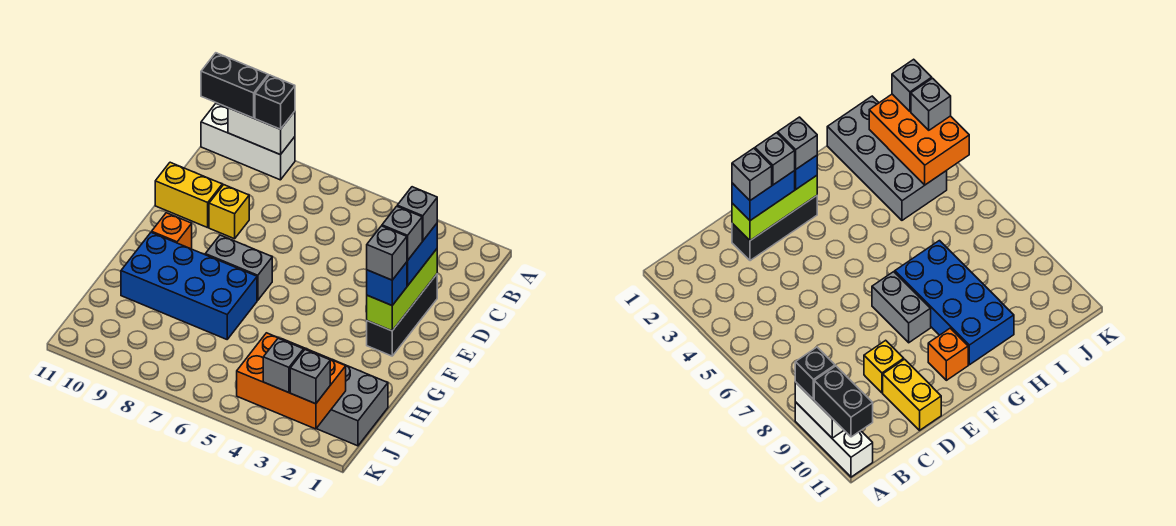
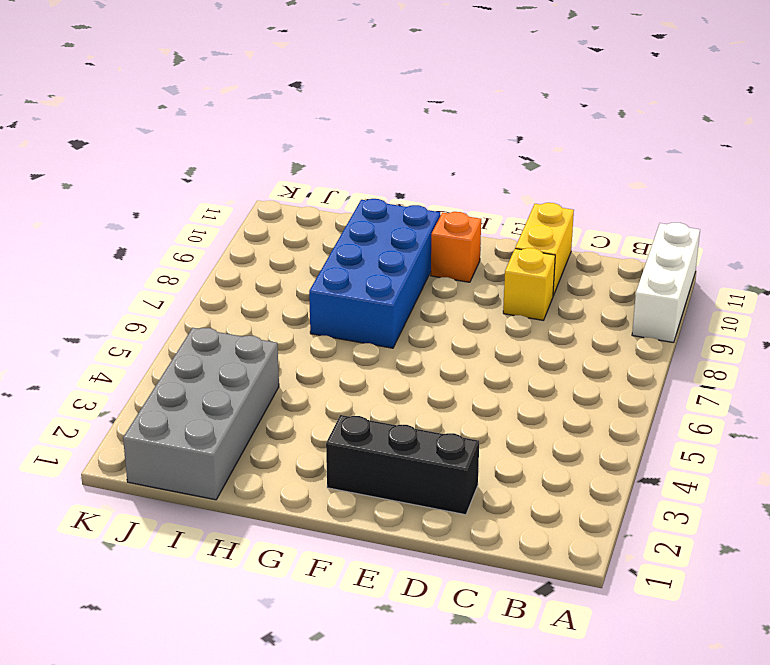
none -> grey 1x2 brick [205,235,272,300]
none -> white 1x2 brick [228,108,295,155]
none -> lime 1x3 brick [367,249,437,331]

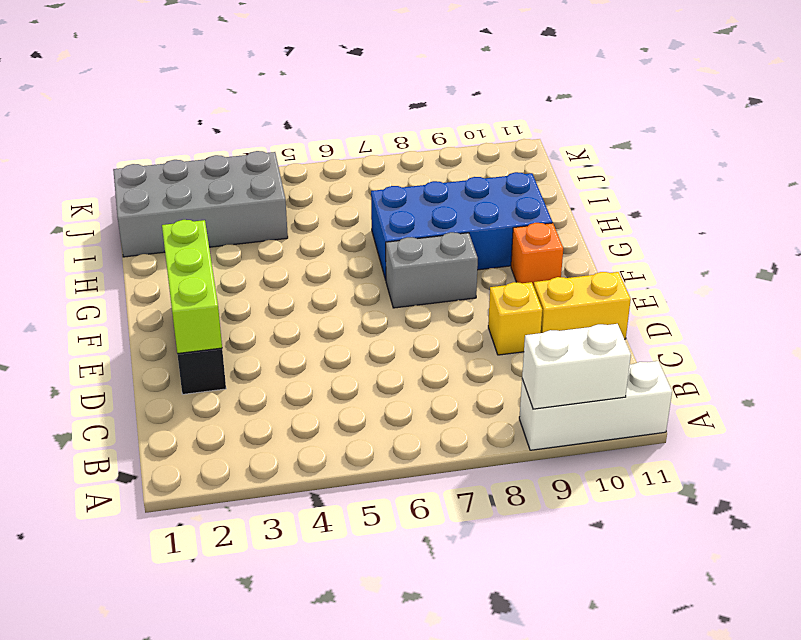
none -> orange 2x3 brick [237,333,346,429]
none -> black 1x1 brick [255,75,295,129]
none -> black 1x2 brick [201,53,268,118]

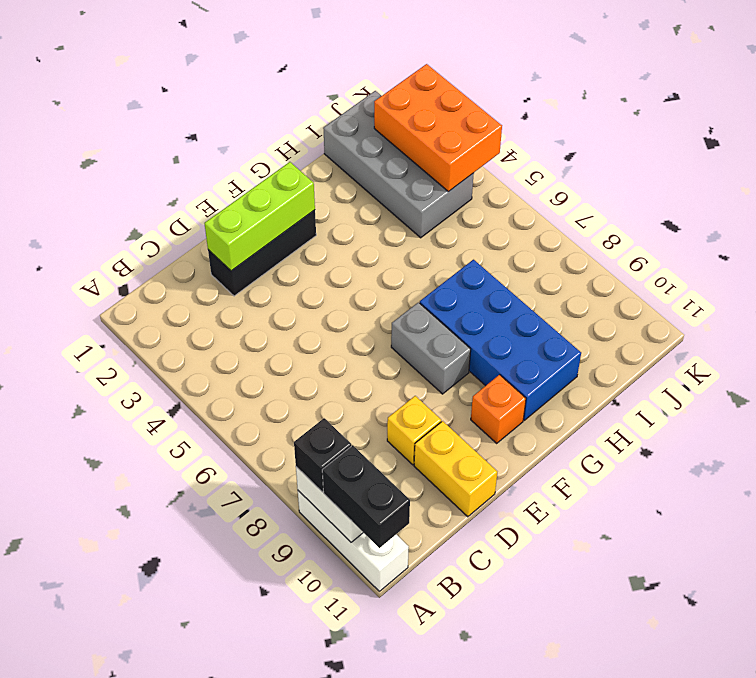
none -> blue 1x2 brick [407,224,437,286]
none -> blue 1x1 brick [367,262,407,305]
none -> grey 1x1 brick [290,350,330,404]

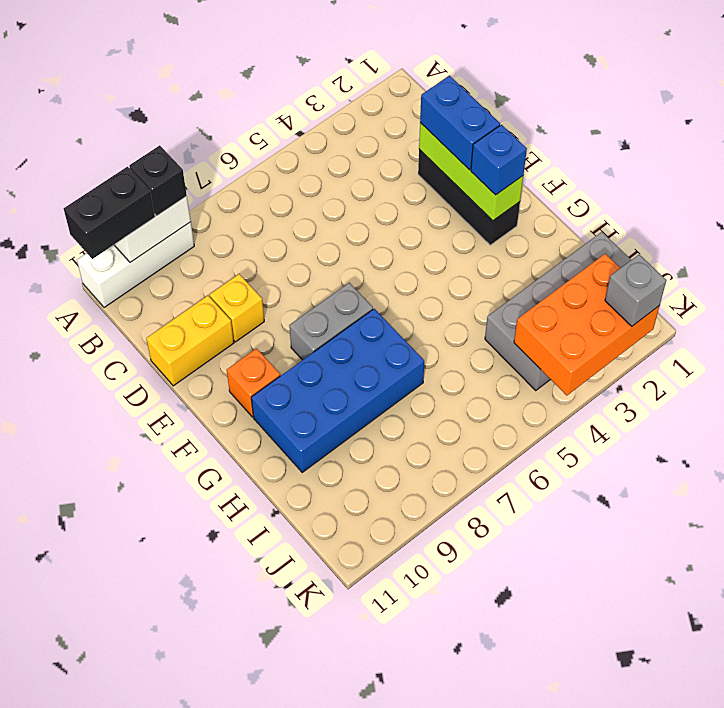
none -> grey 1x1 brick [263,338,304,393]
none -> grey 1x1 brick [397,187,437,241]
none -> grey 1x1 brick [382,206,422,261]

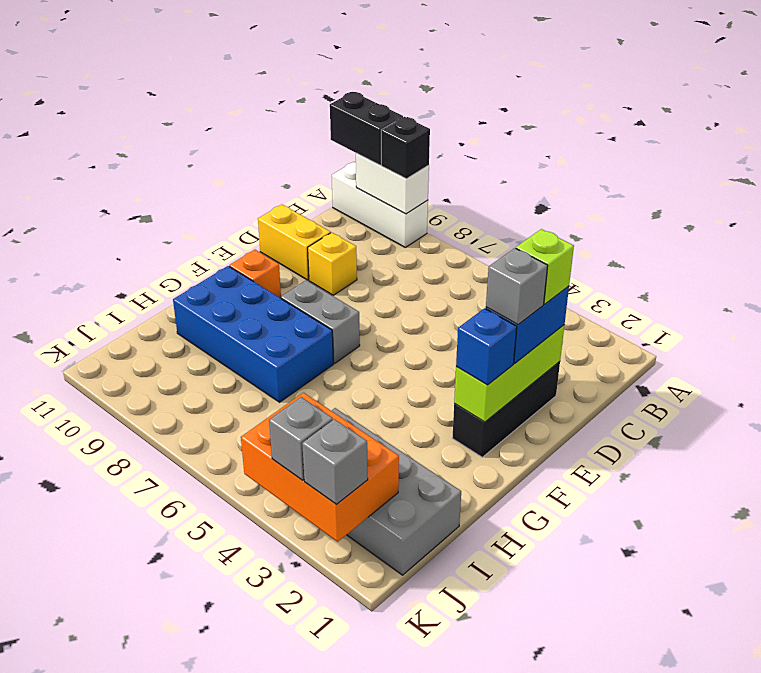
lime 1x1 brick [516,229,574,304] -> grey 1x1 brick [397,187,437,241]
none -> grey 1x1 brick [367,226,407,280]

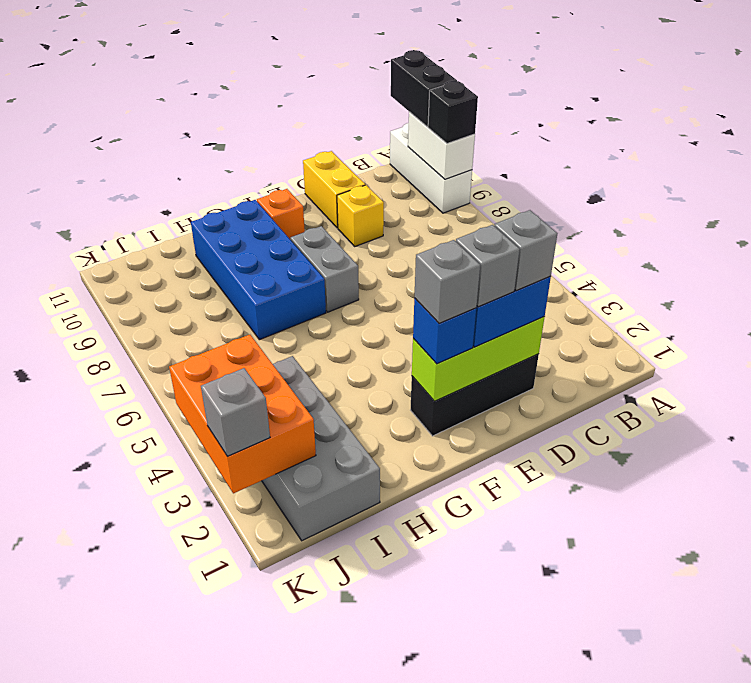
none -> grey 1x1 brick [263,338,304,393]

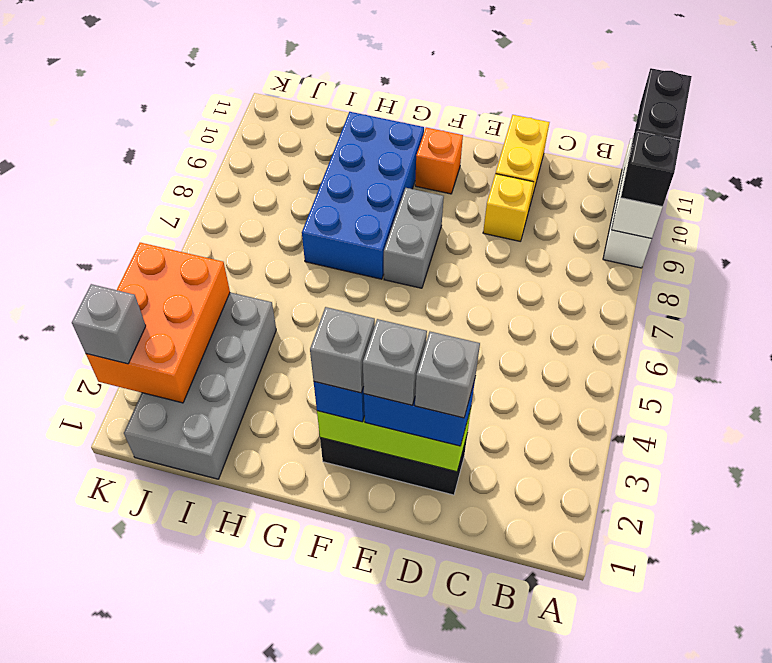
none -> grey 1x1 brick [263,338,304,393]

